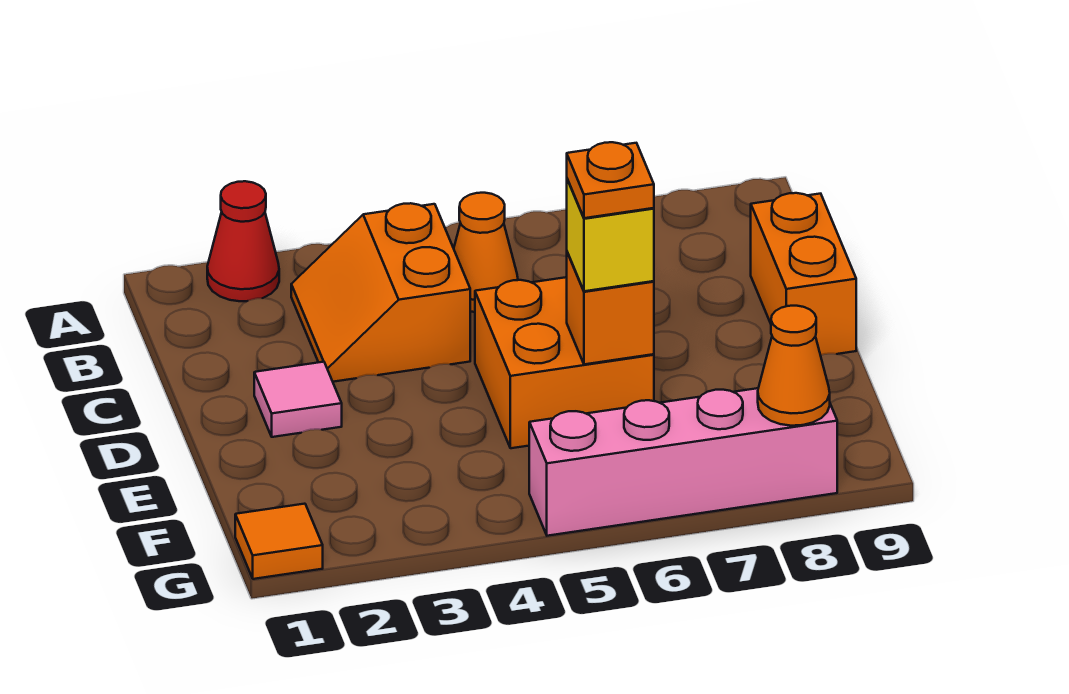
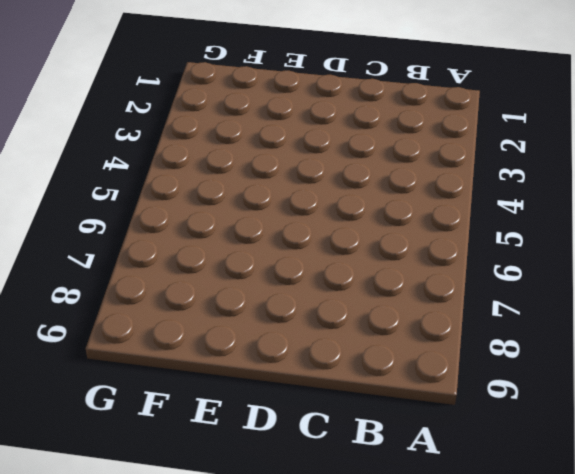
none -> red 1x1 cone [207,181,279,301]
none -> orange 2x2 slope [291,203,470,382]
none -> orange 1x1 cone [454,193,518,312]

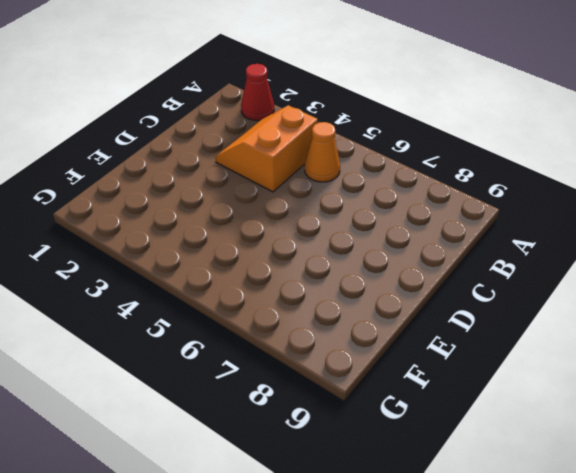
none -> orange 1x2 brick [751,193,856,355]
none -> pink 1x1 tile [254,362,342,437]
none -> orange 2x2 brick [475,277,654,448]

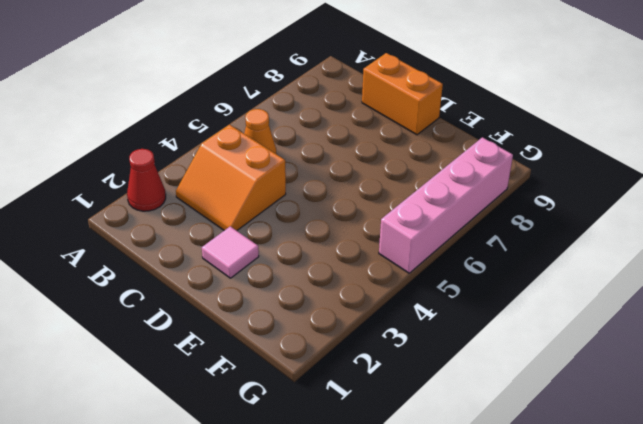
none -> orange 2x2 brick [475,277,654,448]
none -> orange 1x1 tile [235,504,323,579]
none -> orange 1x1 brick [567,252,654,364]

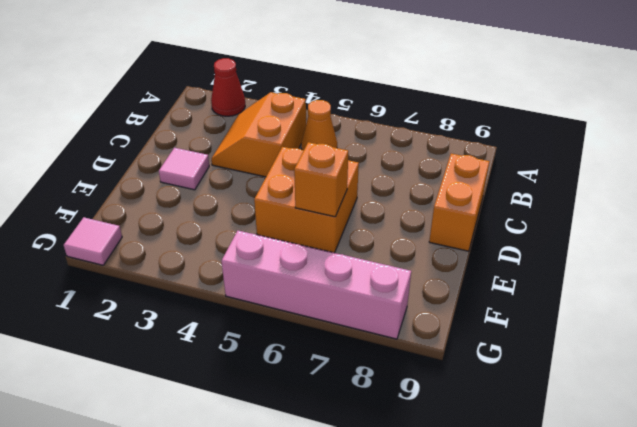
pink 1x1 tile [64,217,122,265] -> orange 1x1 tile [235,504,323,579]
none -> orange 1x1 cone [758,306,830,426]
none -> yellow 1x1 brick [567,179,654,291]
none -> orange 1x1 plate [567,142,654,218]

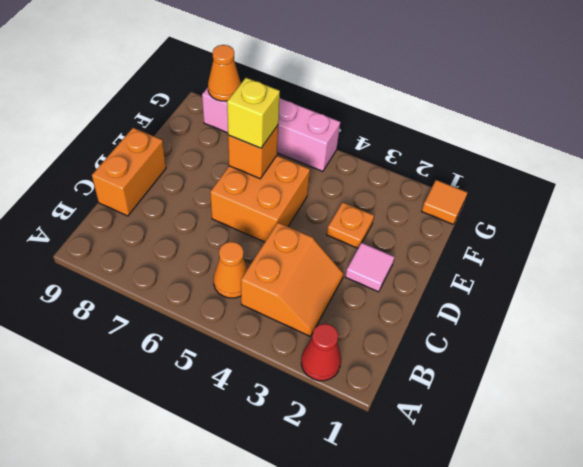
orange 1x1 plate [327,202,374,248] -> orange 1x1 plate moved to [567,142,654,218]

